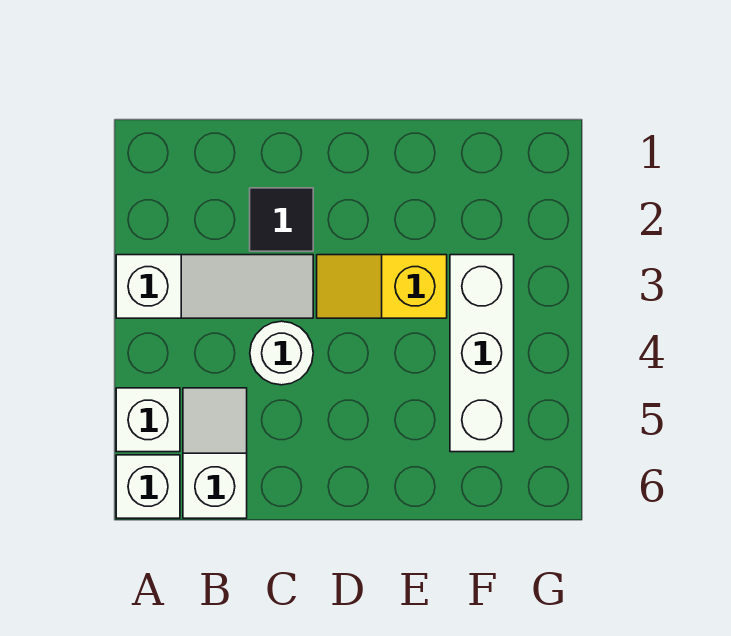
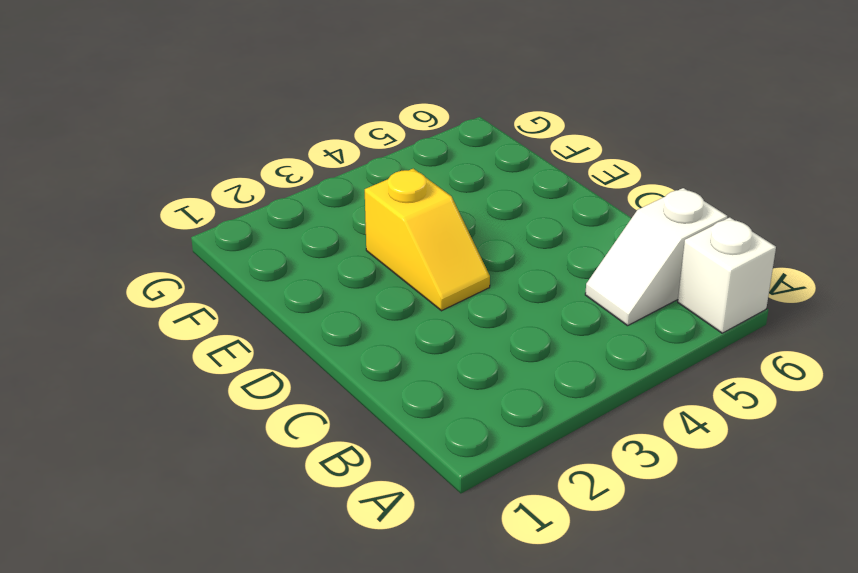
none -> white 1x3 slope [116,255,313,318]
none -> white 1x1 brick [116,388,180,452]

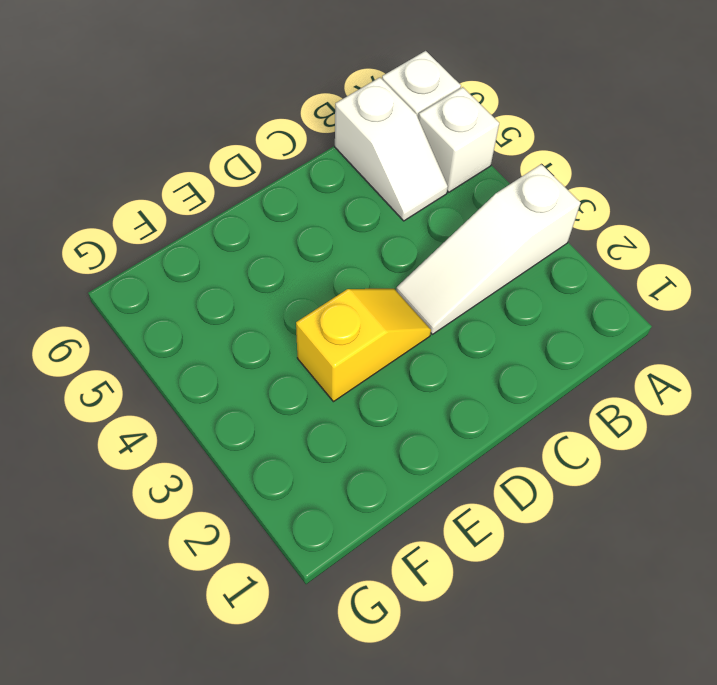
none -> black 1x1 tile [250,188,313,251]
none -> white 1x1 round brick [250,321,313,385]

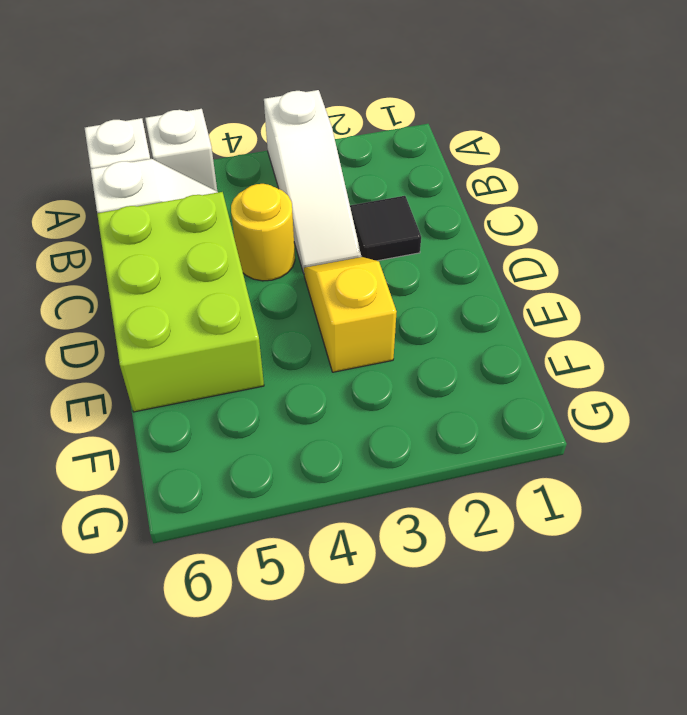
yellow 1x1 round brick [231,184,295,281] -> white 1x1 round brick [250,321,313,385]
lime 2x3 brick [97,192,264,412] -> none
none -> white 1x3 brick [450,255,514,452]

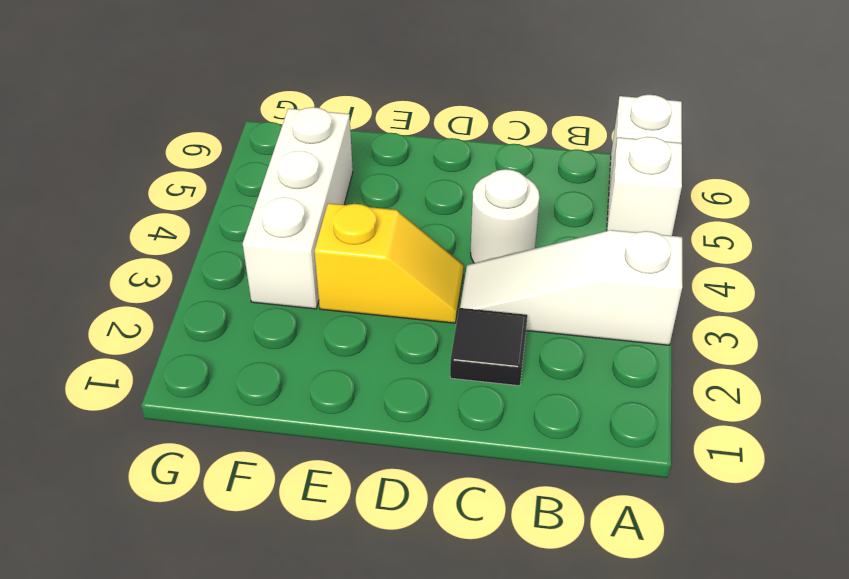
none -> white 1x2 slope [183,388,247,518]

